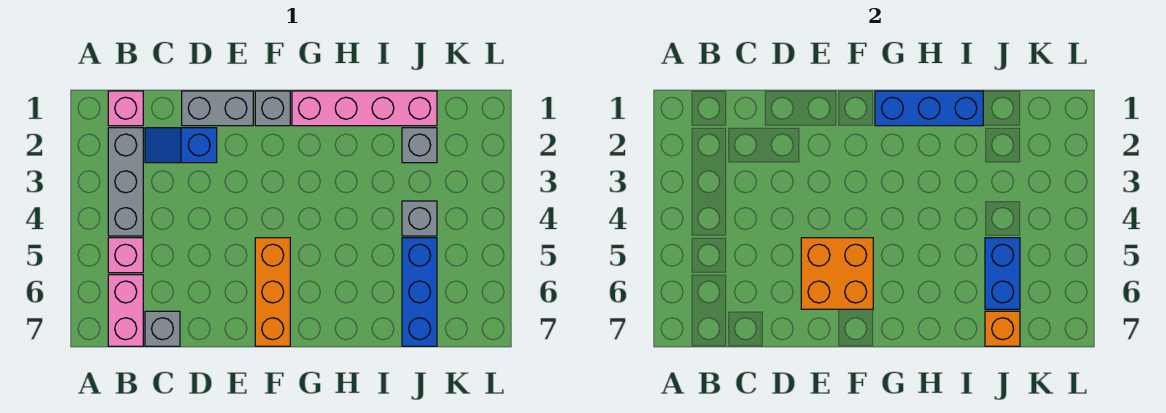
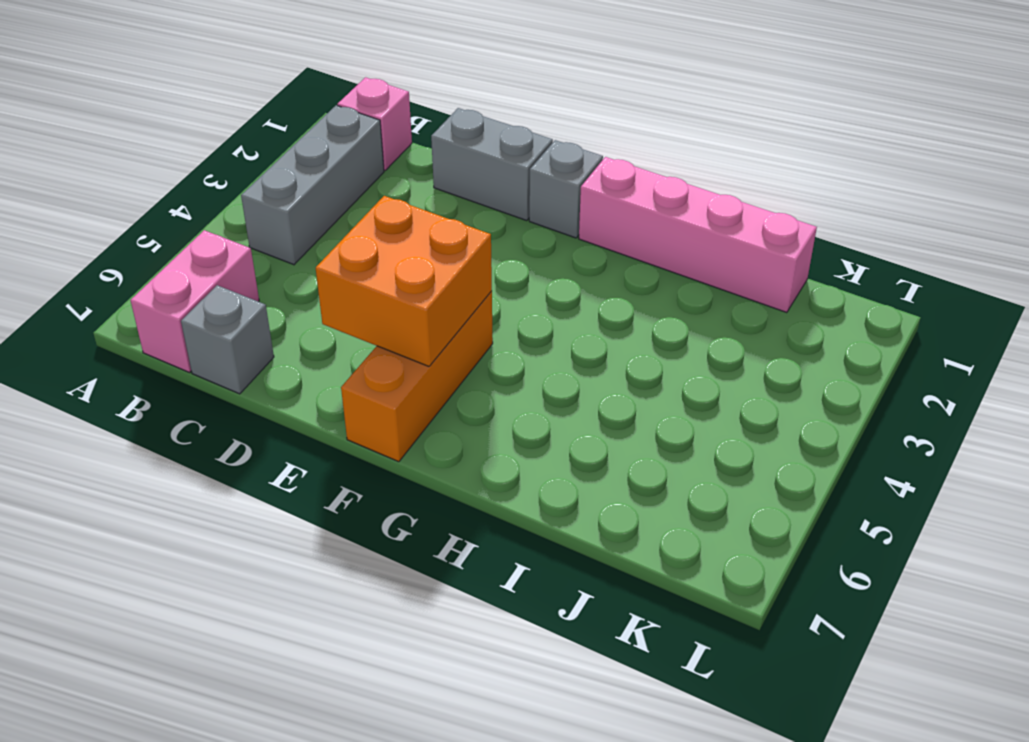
none -> pink 1x1 brick [108,238,143,273]
none -> blue 1x2 slope [145,128,217,163]
none -> grey 1x1 brick [402,128,437,163]

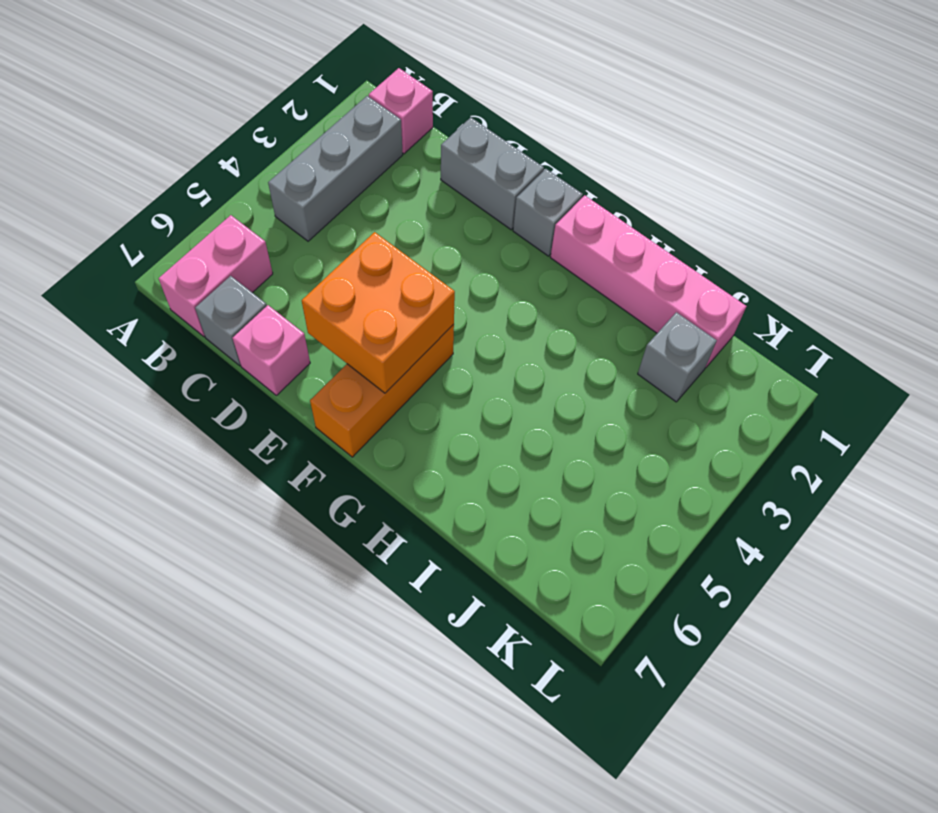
pink 1x1 brick [233,305,310,395] -> pink 1x1 brick moved to [108,238,143,273]
none -> blue 1x2 slope [145,128,217,163]
none -> grey 1x1 brick [402,201,437,236]
none -> blue 1x3 brick [402,238,437,346]

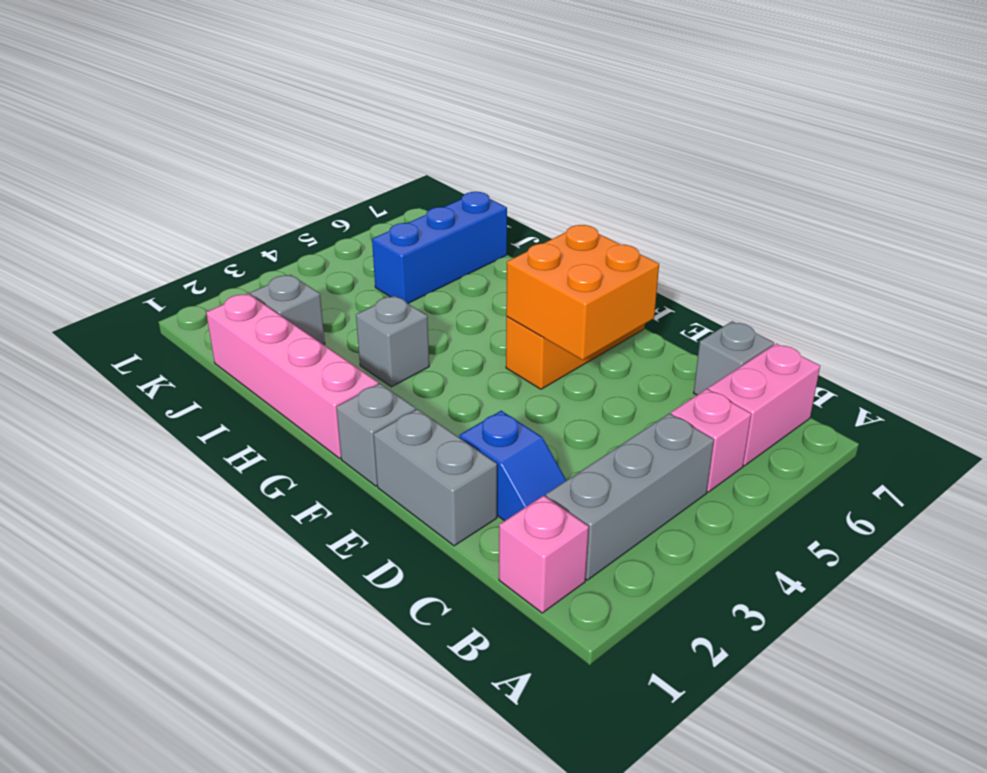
grey 1x1 brick [356,296,429,387] -> grey 1x1 brick moved to [402,201,437,236]
none -> blue 1x3 brick [875,91,983,126]
none -> blue 1x2 brick [985,238,1020,309]
none -> orange 1x1 brick [985,311,1020,346]

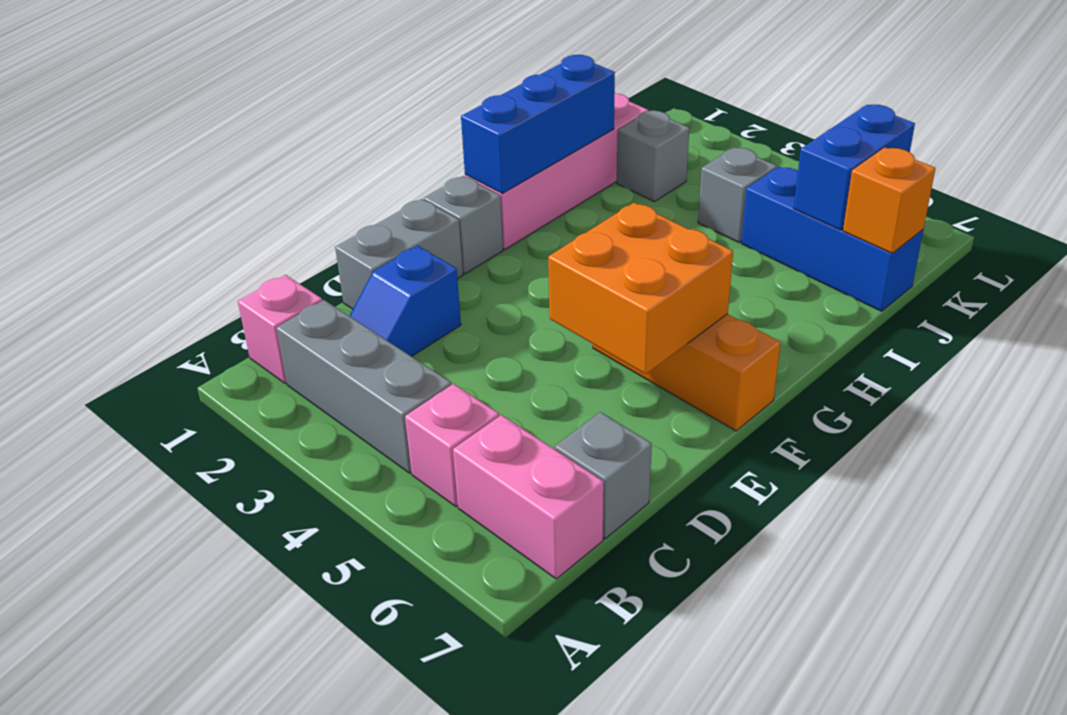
blue 1x2 brick [794,104,915,230] -> blue 1x2 brick turned to [985,238,1020,309]

